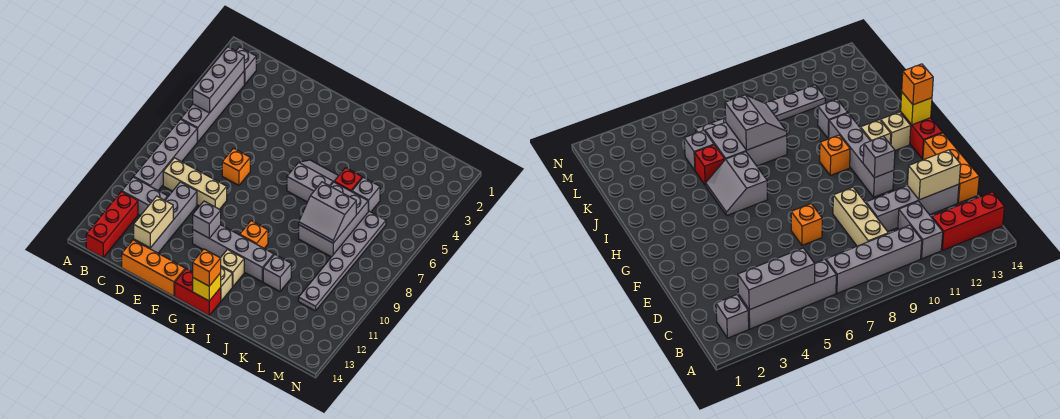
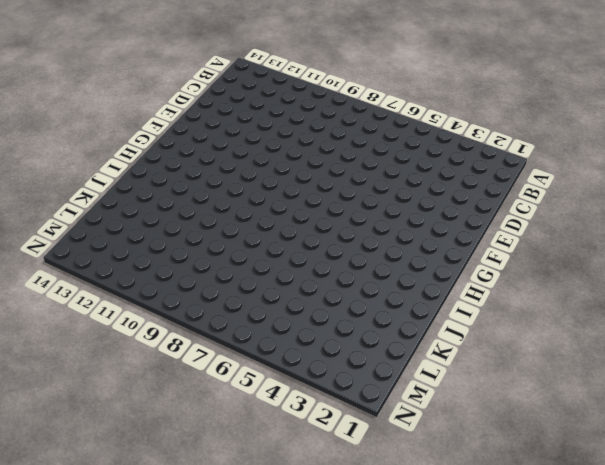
none -> grey 1x1 brick [237,47,256,84]
none -> grey 1x4 brick [181,72,244,142]
none -> grey 1x4 brick [134,119,197,190]

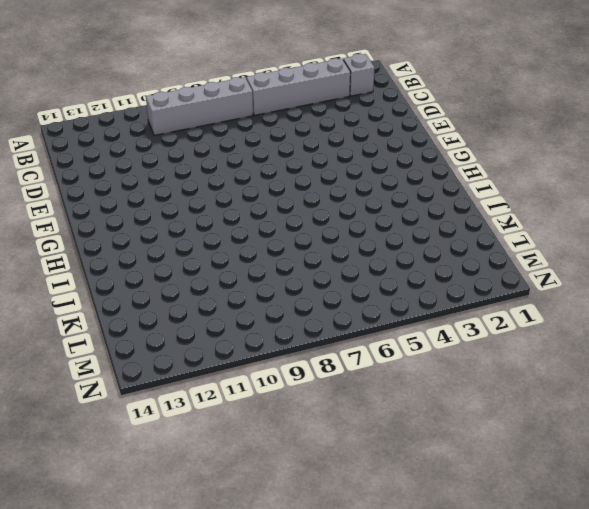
none -> grey 1x2 brick [122,177,168,215]
none -> red 1x3 brick [86,192,138,257]
none -> tan 1x3 brick [163,158,227,209]

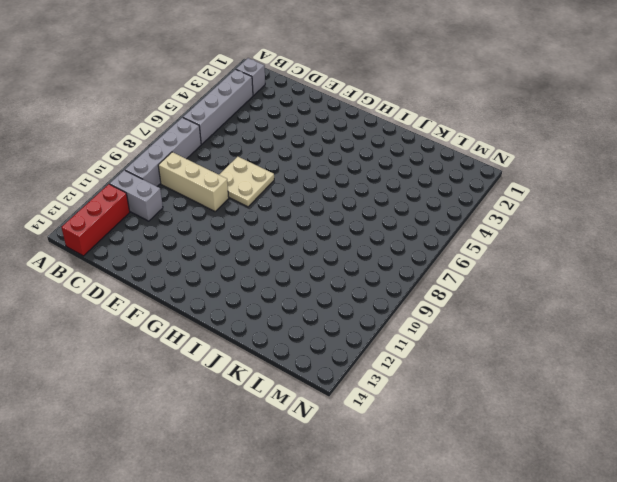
tan 2x2 plate [219,157,274,207] -> orange 1x1 brick [222,148,250,185]
none -> grey 1x4 brick [134,182,197,253]
none -> orange 1x3 brick [122,240,185,296]
none -> grey 1x4 brick [193,225,274,282]

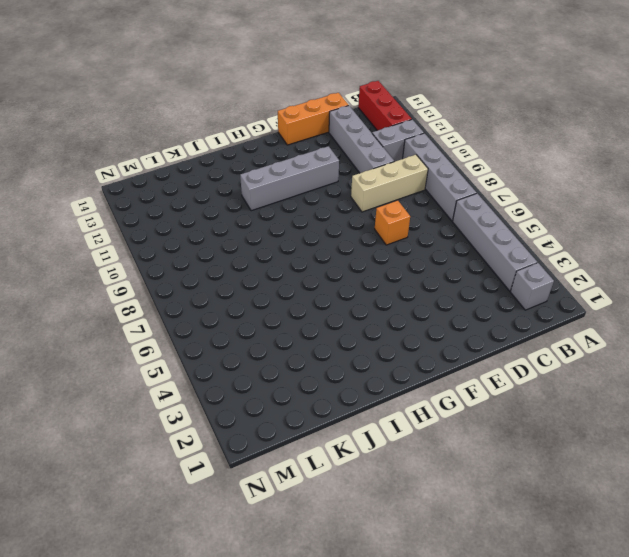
none -> red 1x2 brick [175,269,221,315]
none -> grey 2x2 slope [287,160,338,202]
none -> orange 1x1 brick [240,221,268,248]

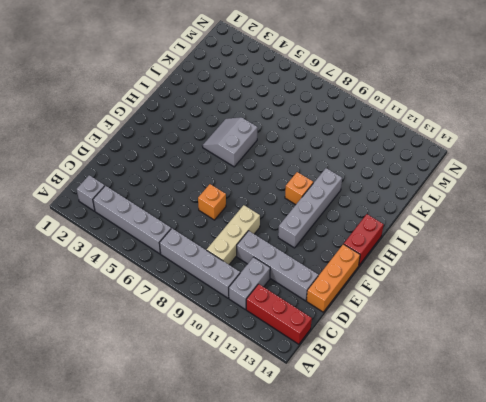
none -> tan 1x1 brick [221,250,244,287]
none -> tan 1x1 brick [220,267,232,301]
none -> red 1x1 brick [334,168,362,192]

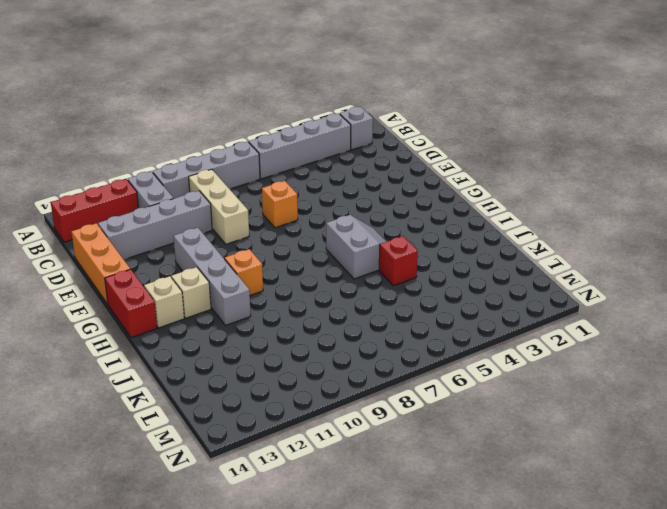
none -> grey 2x3 brick [299,182,368,257]
none -> grey 1x1 brick [263,254,291,291]
none -> grey 1x1 brick [352,177,380,212]

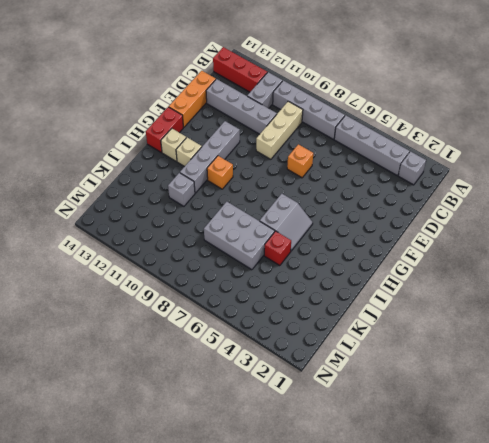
none -> grey 1x1 brick [352,177,380,212]
none -> grey 1x6 plate [299,211,386,311]
none -> grey 1x3 brick [193,47,244,113]

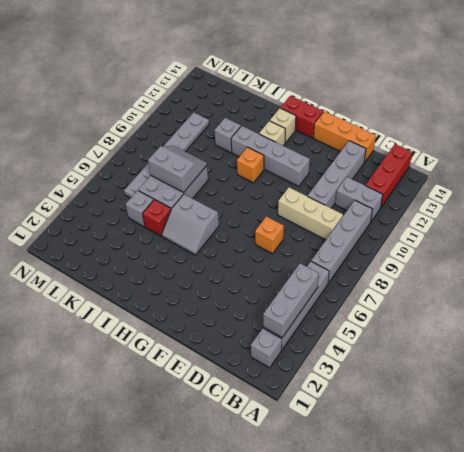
none -> tan 1x2 brick [134,196,173,248]
none -> grey 1x1 brick [193,201,221,238]
none -> yellow 1x1 brick [193,273,221,301]

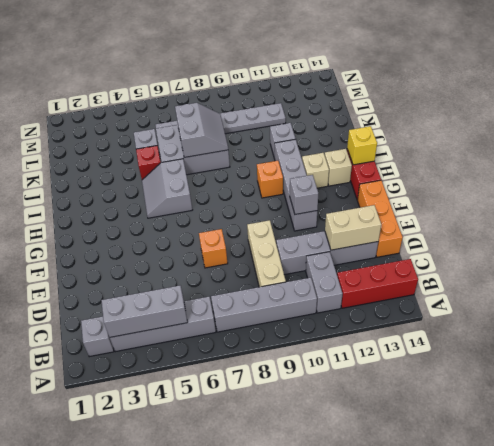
none -> orange 1x1 brick [193,249,221,286]

